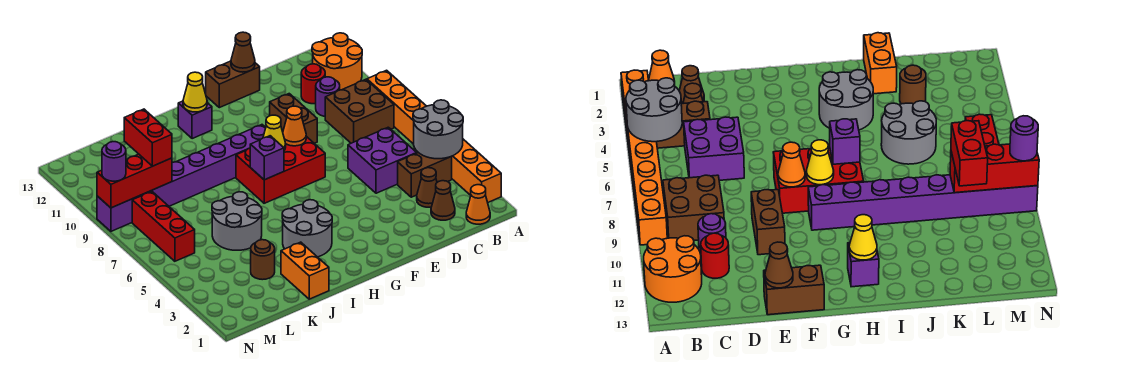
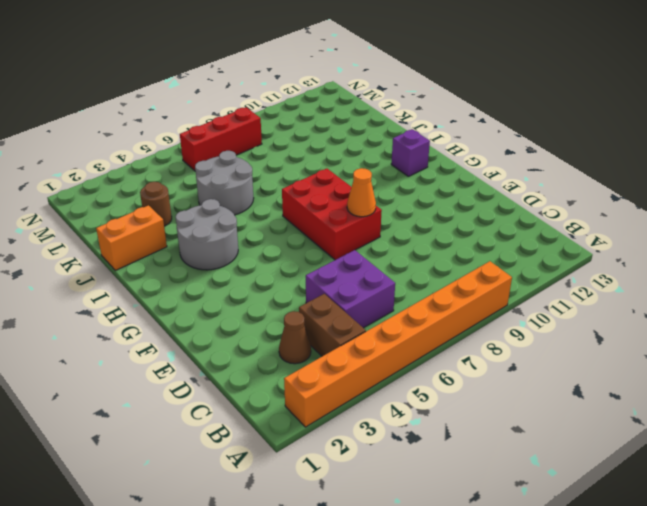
none -> orange 2x2 round brick [312,33,362,90]
none -> orange 1x1 cone [466,185,490,224]
none -> brown 2x2 brick [325,79,394,143]

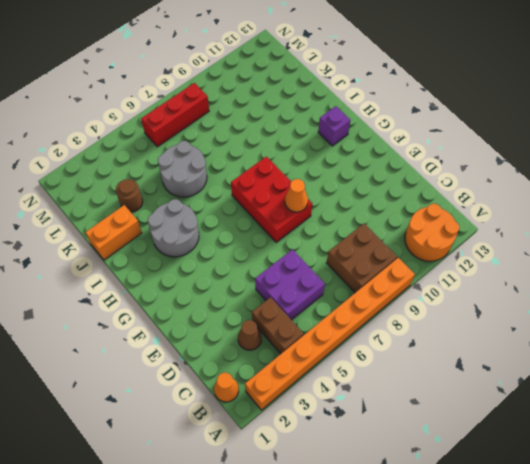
none -> brown 1x1 cone [431,181,455,220]
none -> purple 1x1 round brick [316,77,340,116]
none -> red 1x1 round brick [301,64,325,104]

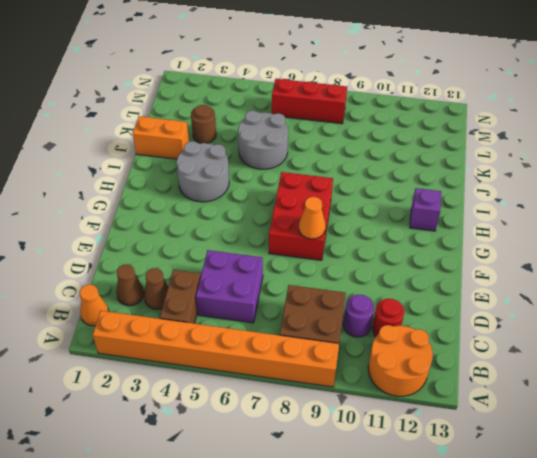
none -> brown 1x2 brick [270,94,317,143]
none -> brown 1x2 brick [206,61,260,108]
none -> purple 1x8 brick [97,125,266,231]

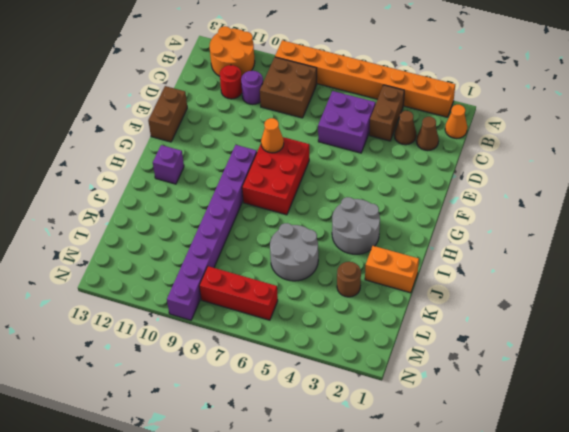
none -> brown 1x2 brick [270,94,317,143]
none -> grey 2x2 round brick [413,100,463,159]
none -> brown 1x1 cone [231,32,255,72]

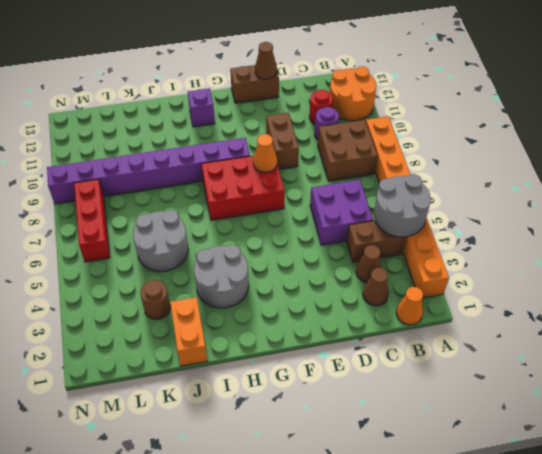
none -> yellow 1x1 cone [263,115,286,150]
none -> purple 1x1 brick [250,136,284,180]
none -> yellow 1x1 cone [183,72,207,112]

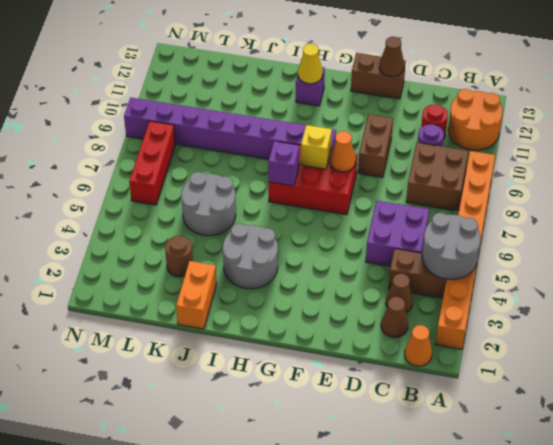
yellow 1x1 brick [301,125,332,169] -> yellow 1x1 cone [263,115,286,150]
none -> red 1x3 brick [97,154,172,208]
none -> red 1x2 brick [124,109,172,166]
none -> purple 1x1 round brick [102,142,126,181]

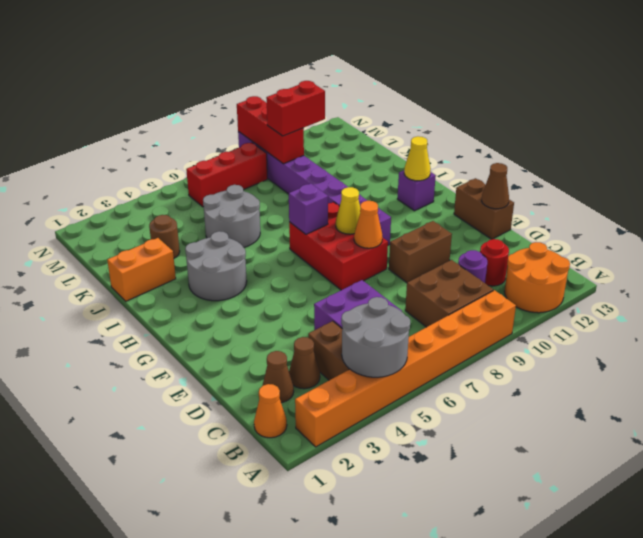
none -> purple 1x1 round brick [102,142,126,181]

